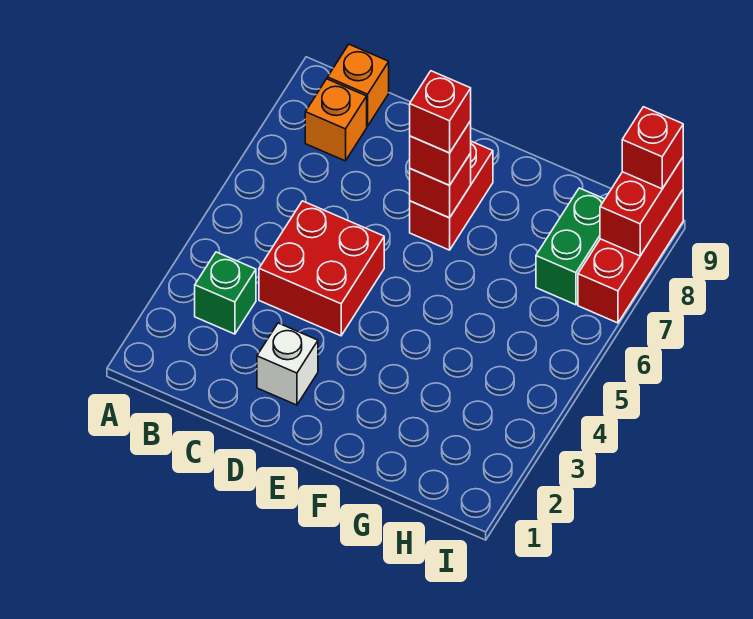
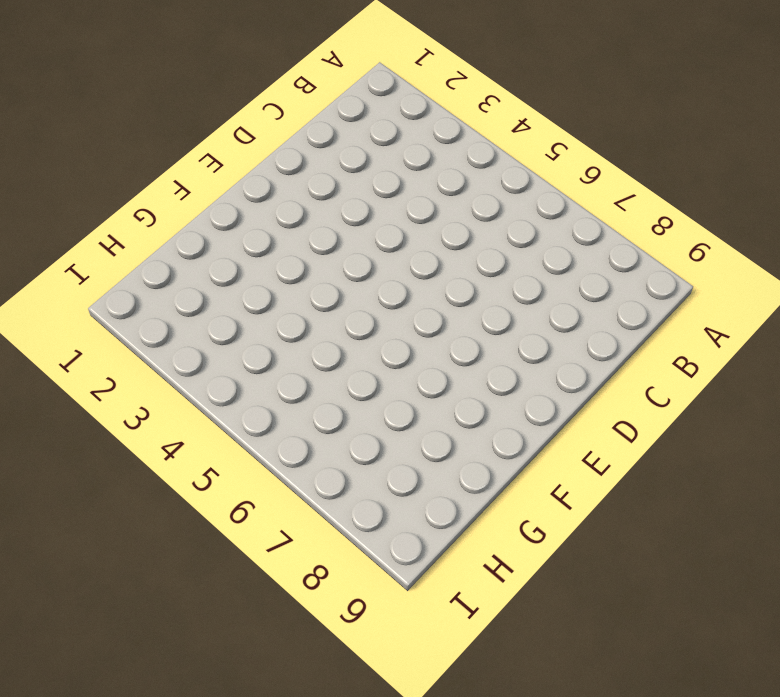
none -> green 1x1 brick [195,252,256,334]
none -> orange 1x1 brick [305,79,367,161]
none -> orange 1x1 brick [328,44,389,126]

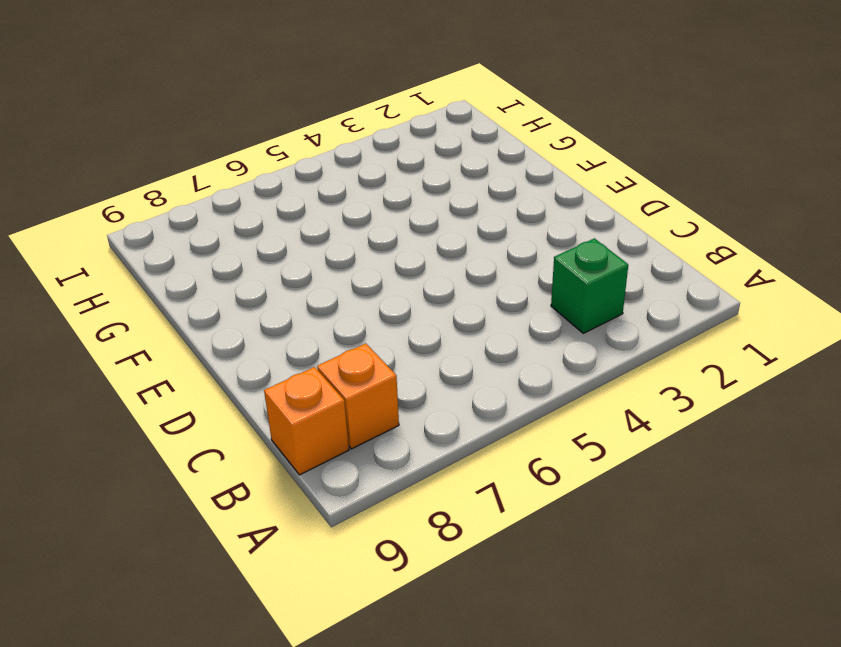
none -> red 2x2 brick [259,201,384,336]
none -> white 1x1 brick [257,323,318,405]
none -> red 1x2 brick [410,141,493,250]

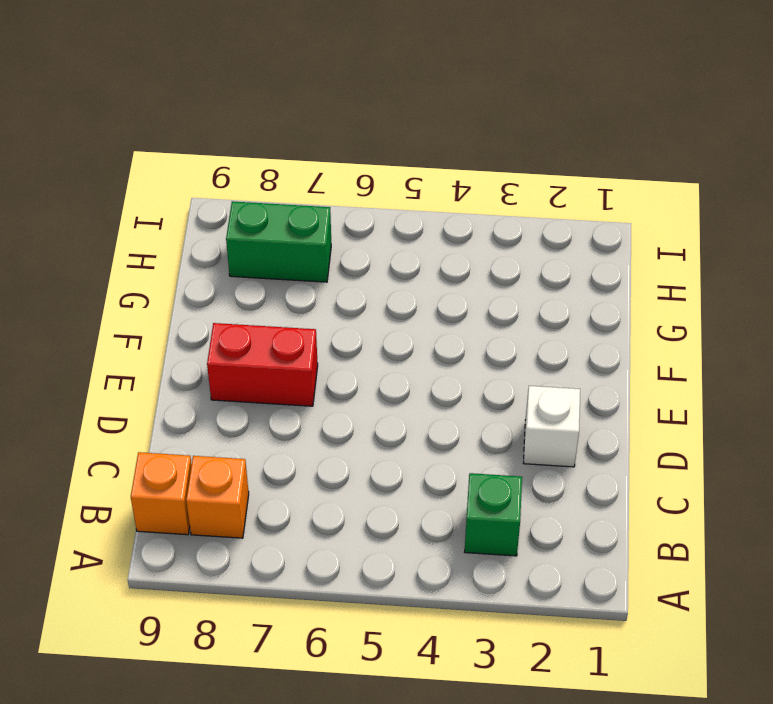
none -> red 2x2 brick [259,201,384,336]
none -> red 1x3 brick [578,190,683,323]
none -> red 1x1 brick [410,153,471,218]

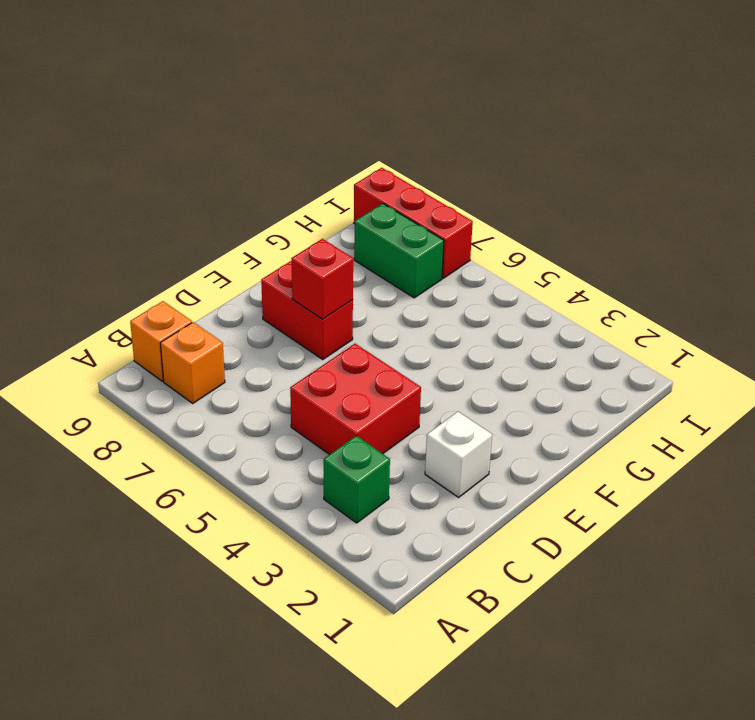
none -> red 1x2 brick [600,158,683,256]
none -> red 1x1 brick [410,121,471,185]
none -> red 1x1 brick [622,107,683,189]

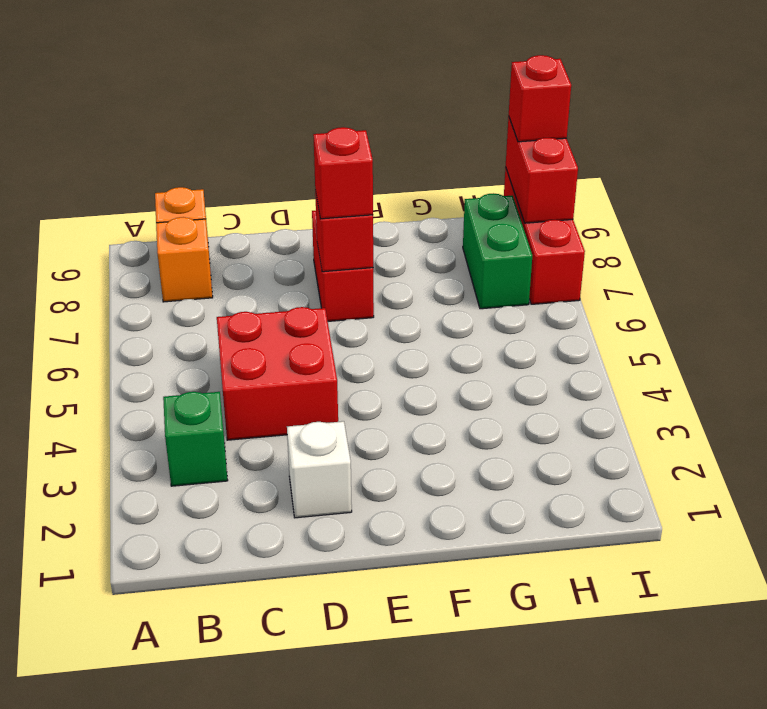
none -> red 1x1 brick [410,71,471,153]

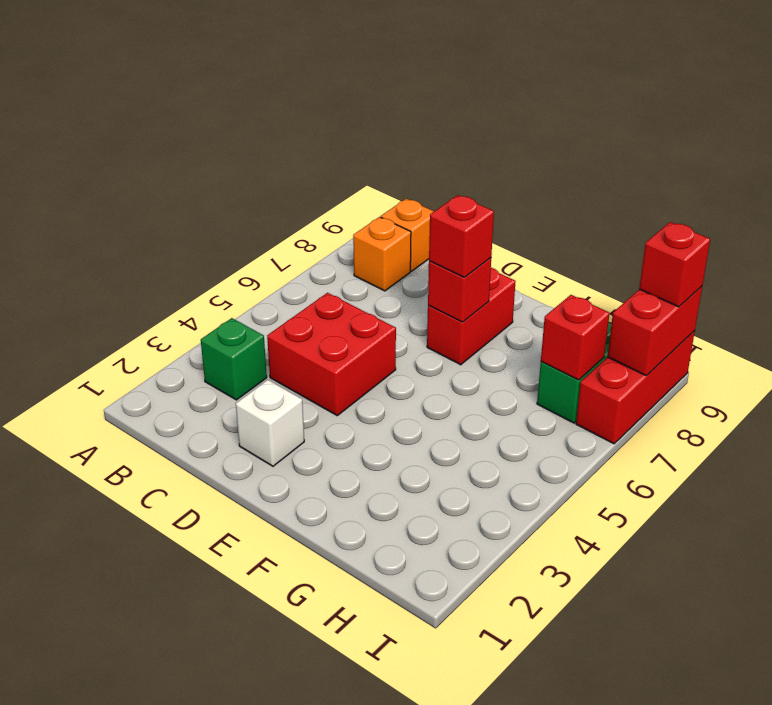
red 1x1 brick [541,295,610,380] -> red 1x1 brick moved to [410,71,471,153]

